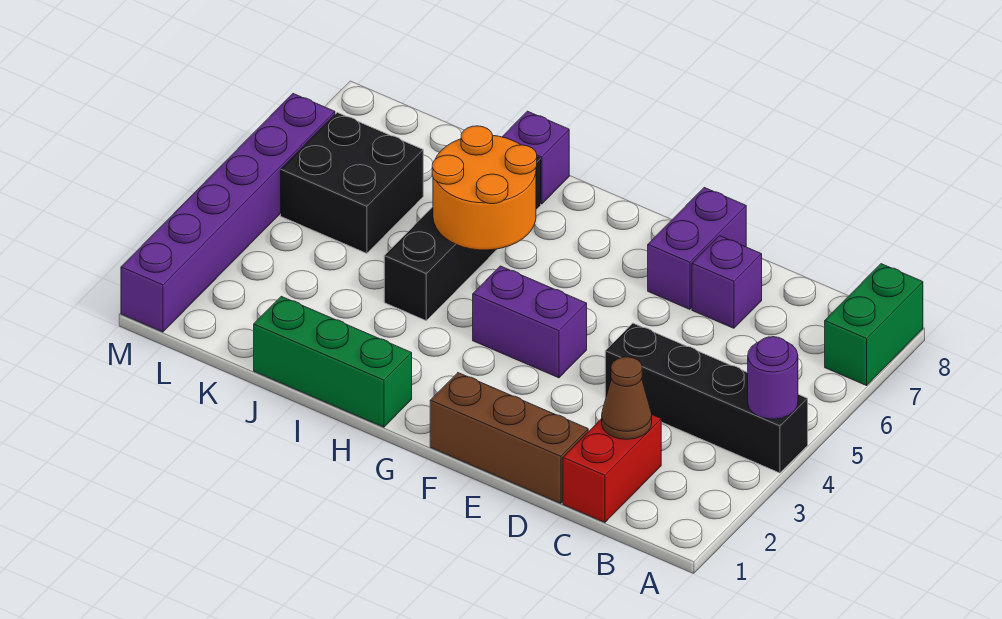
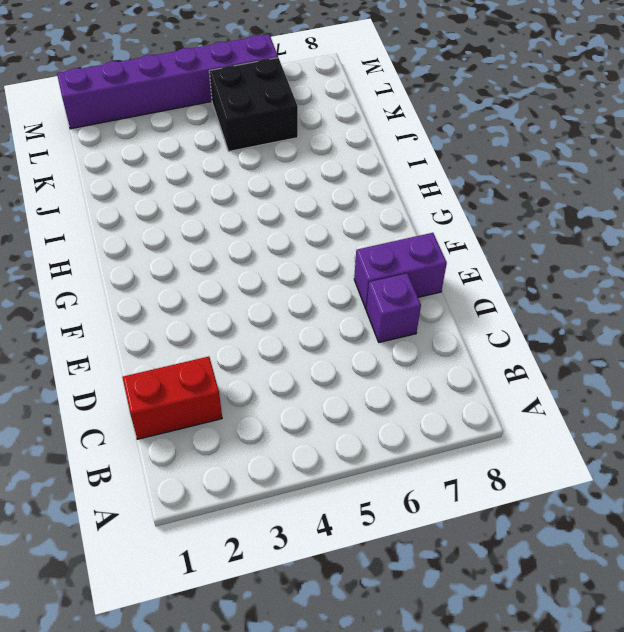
none -> black 1x4 brick [605,323,808,473]
none -> green 1x2 brick [825,264,923,386]
none -> brown 1x3 brick [430,373,588,503]

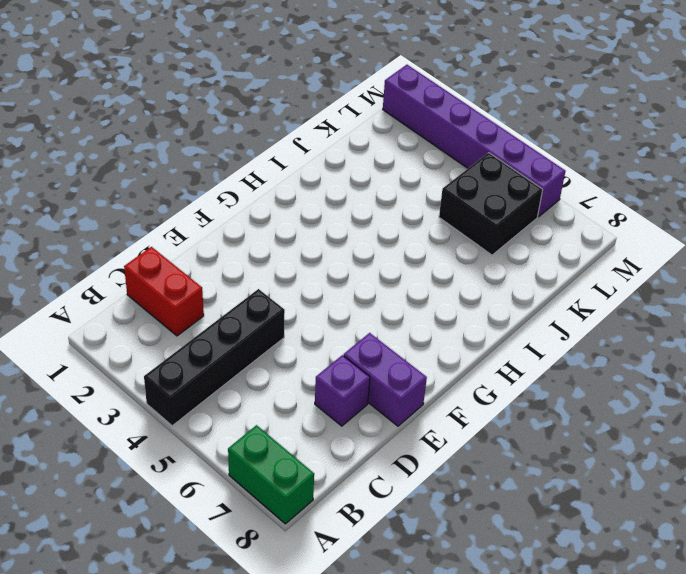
none -> brown 1x3 brick [430,373,588,503]
none -> purple 1x2 brick [473,266,587,378]
none -> green 1x3 brick [254,296,412,427]

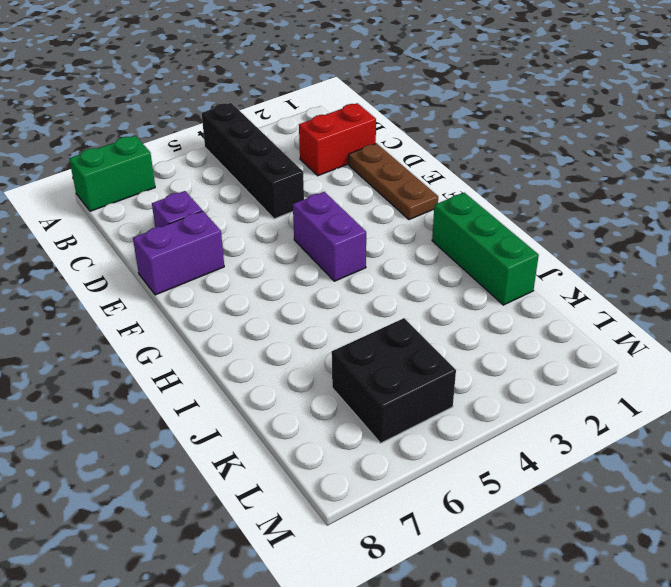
brown 1x3 plate [349,143,438,220] -> brown 1x3 brick [430,373,588,503]
none -> black 1x4 brick [384,157,541,320]
none -> purple 1x1 brick [502,111,569,204]
none -> purple 1x6 brick [121,94,335,332]

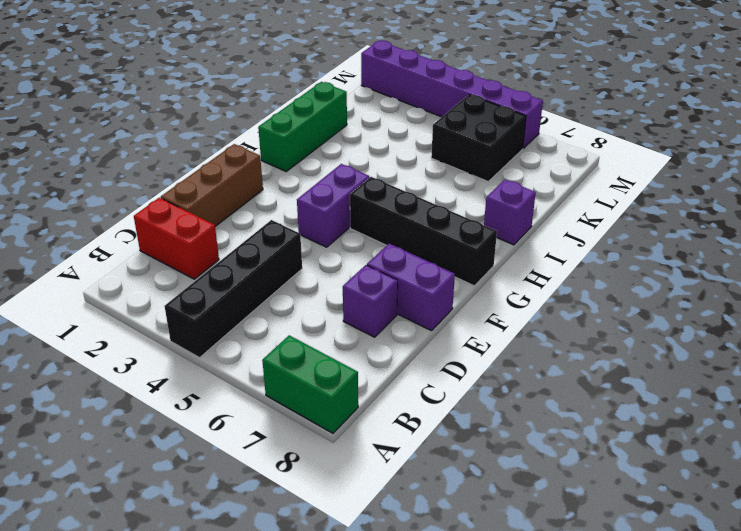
black 1x4 brick [350,177,497,286] -> black 1x4 brick moved to [384,157,541,320]
none -> purple 1x1 round brick [748,337,798,419]
none -> brown 1x1 cone [602,357,652,439]
none -> orange 2x2 round brick [432,126,537,250]

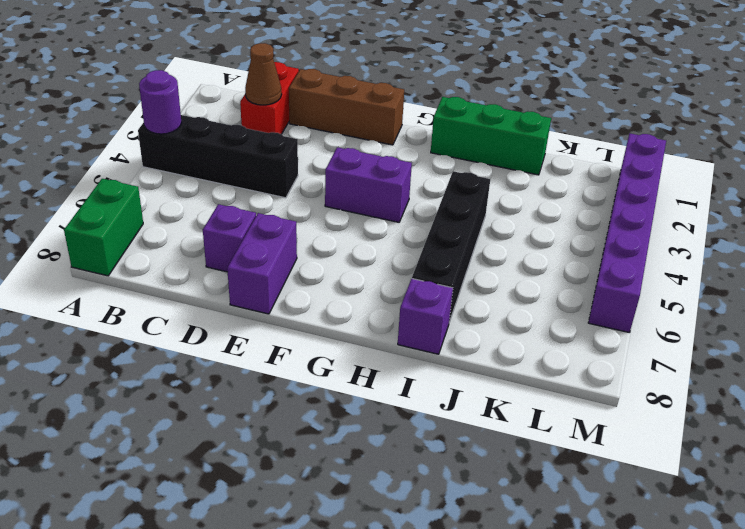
none -> black 2x2 brick [281,113,423,253]
none -> orange 2x2 round brick [432,126,537,250]

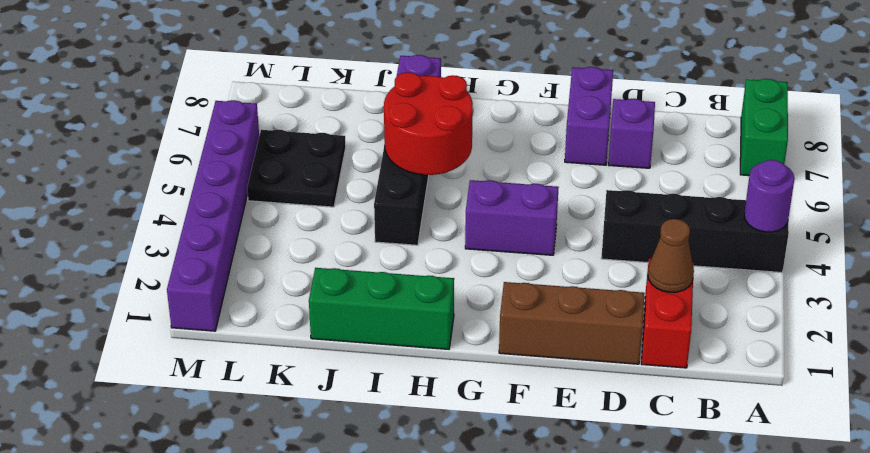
red 2x2 round brick [384,72,473,175] -> orange 2x2 round brick [432,126,537,250]
black 2x2 plate [247,129,346,207] -> black 2x2 brick [281,113,423,253]

